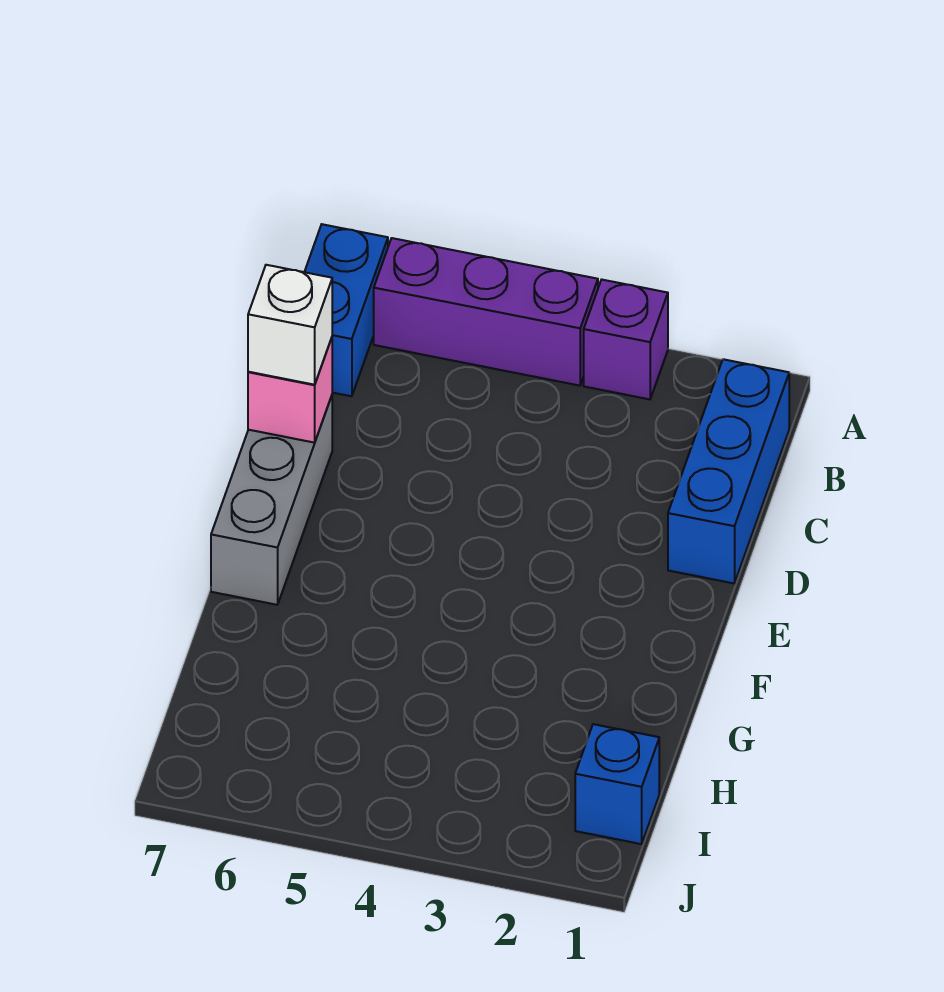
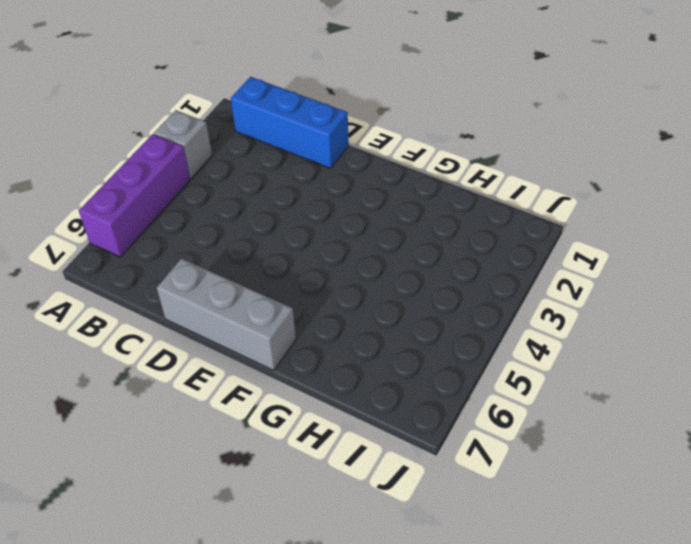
grey 1x1 brick [154,110,212,178] -> purple 1x1 brick [584,280,668,399]
none -> blue 1x2 brick [305,224,388,396]
none -> blue 1x1 brick [575,724,659,844]

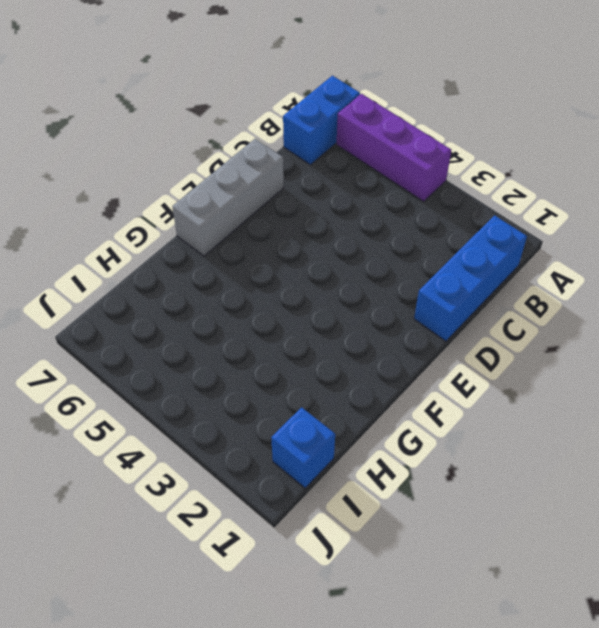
none -> purple 1x1 brick [584,280,668,399]
none -> pink 1x1 brick [248,338,332,443]

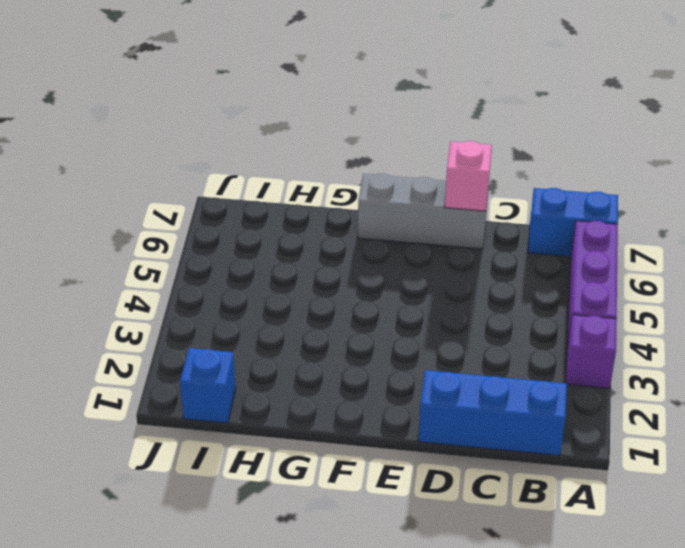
none -> white 1x1 brick [248,265,332,385]

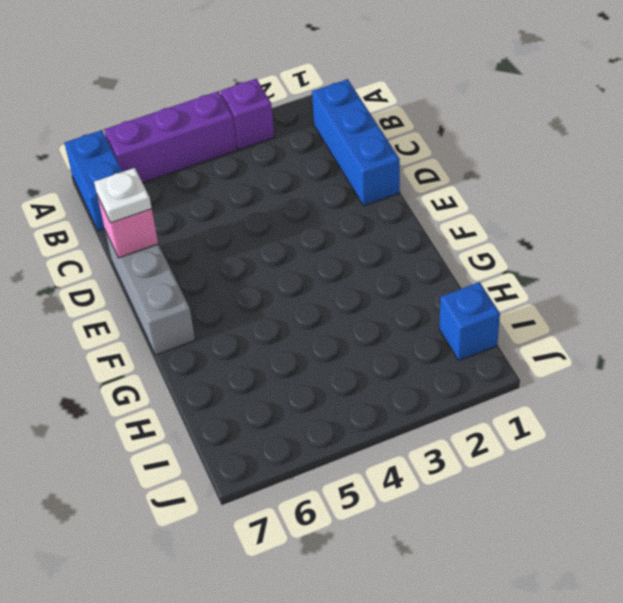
white 1x1 plate [94,168,152,223] -> white 1x1 brick [248,265,332,385]

